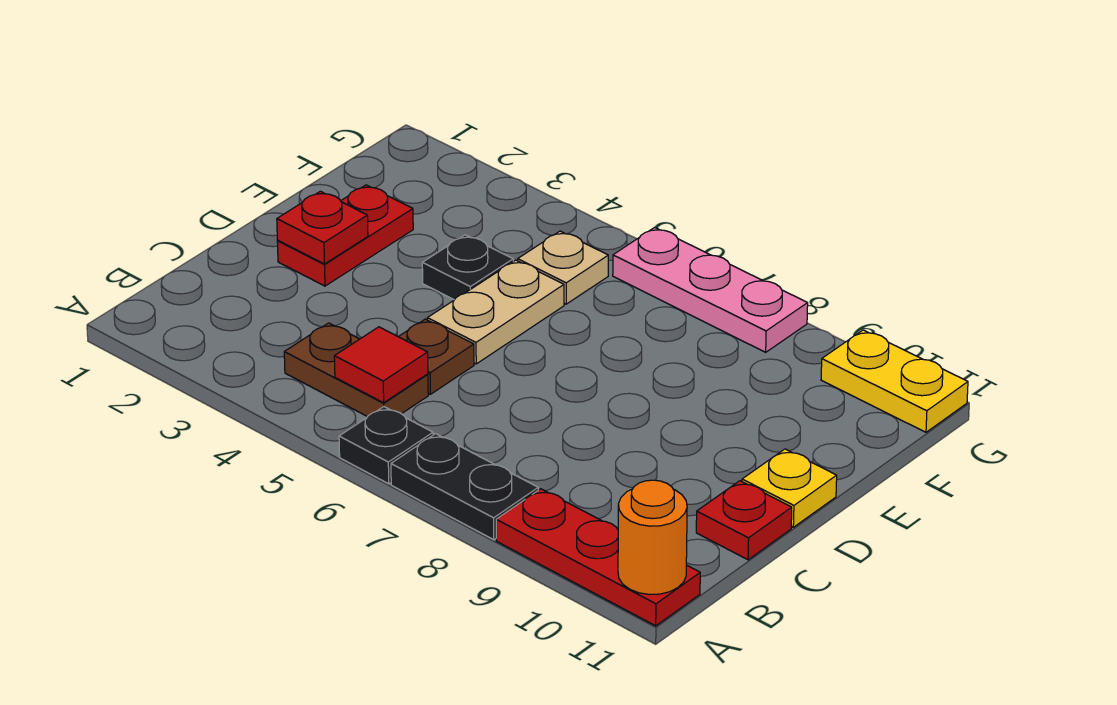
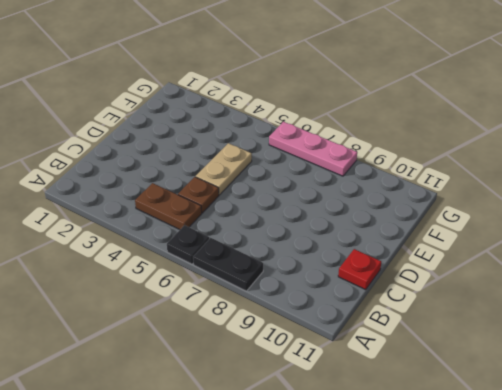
none -> red 1x3 plate [496,489,700,626]
none -> red 1x2 plate [277,185,413,286]
none -> yellow 1x1 plate [742,449,837,527]

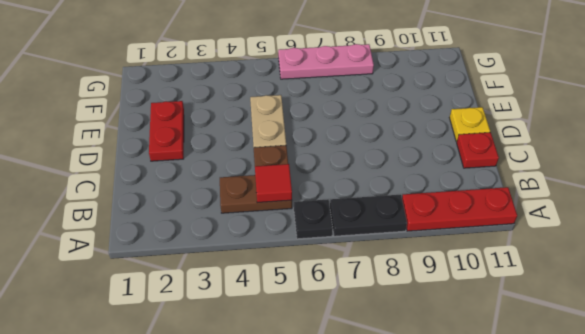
none -> black 1x1 plate [422,235,513,300]
none -> tan 1x1 plate [518,231,608,304]
none -> yellow 1x2 plate [821,330,968,432]

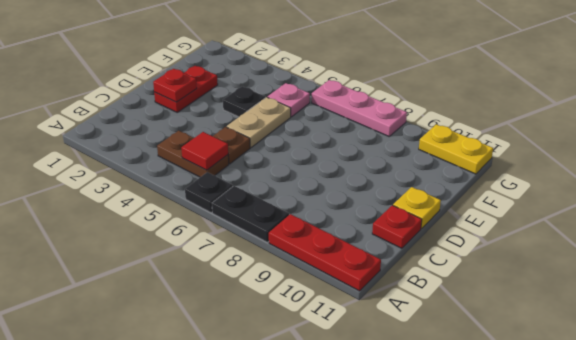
pink 1x1 plate [268,83,310,117] -> tan 1x1 plate [518,231,608,304]
none -> orange 1x1 round brick [618,480,687,595]

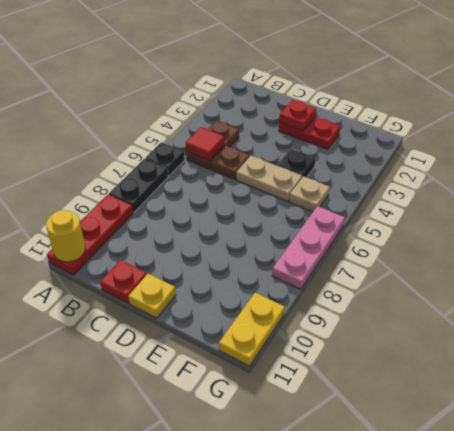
yellow 1x1 round brick [46,210,86,262] -> orange 1x1 round brick [618,480,687,595]

